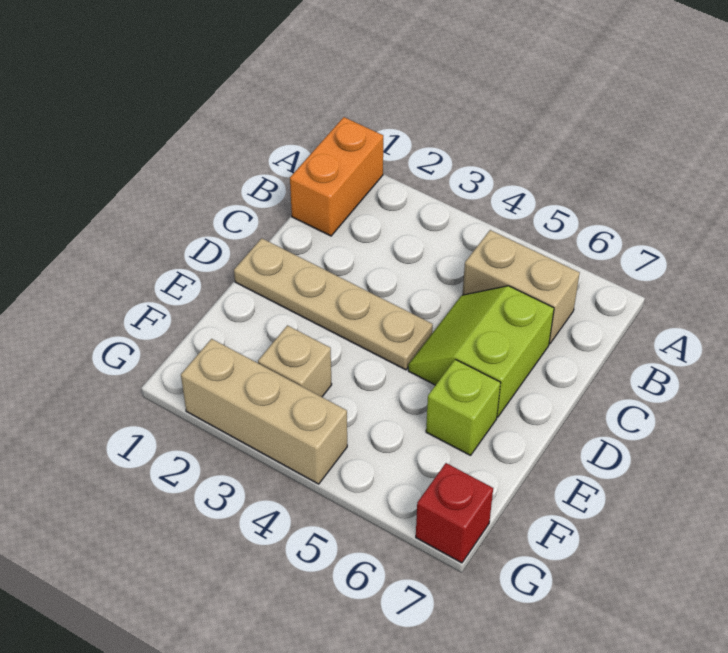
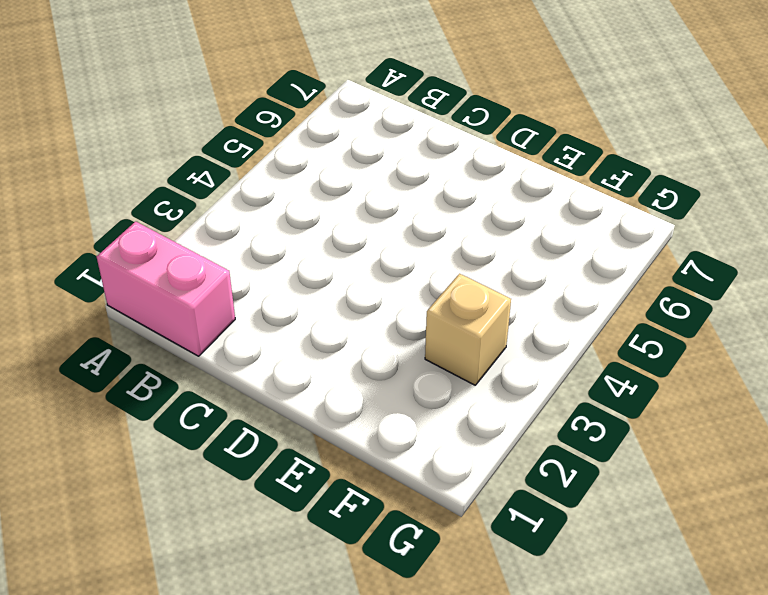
pink 1x2 brick [97,221,235,356] -> orange 1x2 brick [290,117,383,236]
none -> tan 1x2 brick [463,230,580,344]
none -> lime 2x2 slope [408,286,554,417]

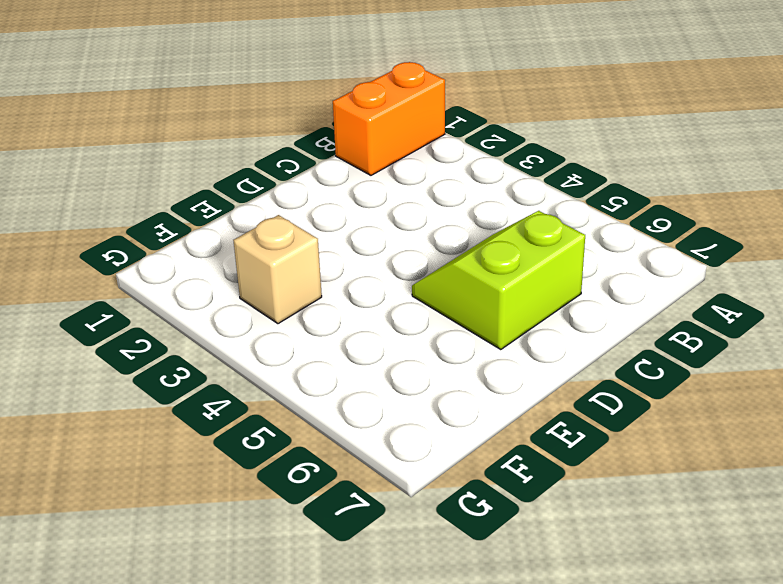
none -> tan 1x2 brick [463,230,580,344]
none -> tan 1x4 plate [234,238,433,370]

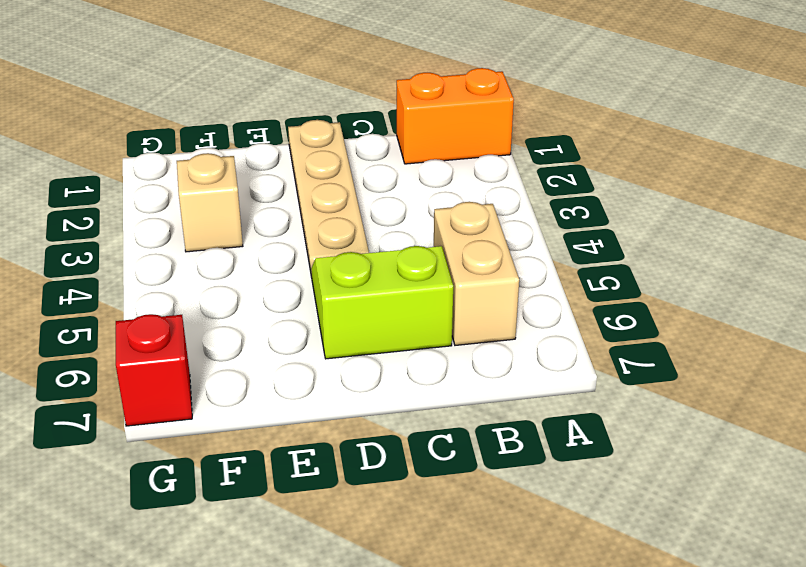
none -> lime 1x1 brick [426,359,501,455]
none -> tan 1x3 brick [181,339,347,484]

